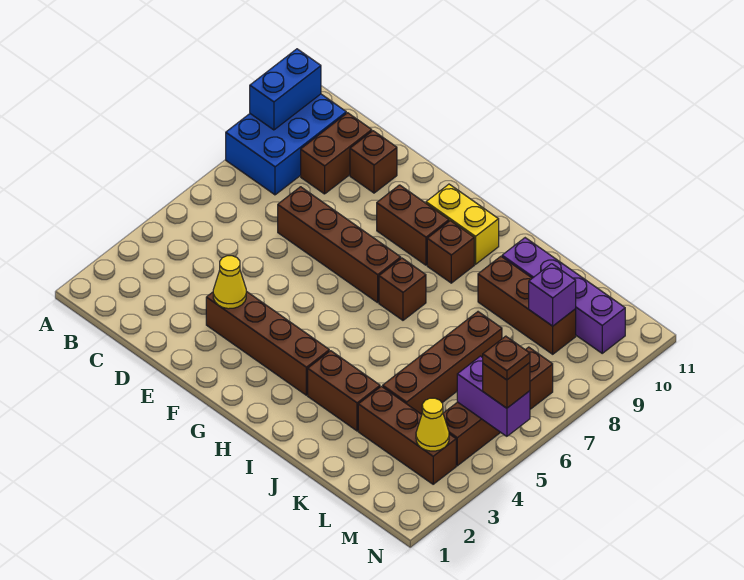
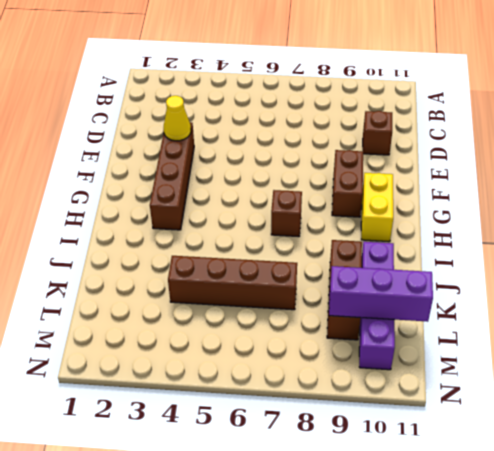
purple 1x3 brick [329,266,433,322] -> purple 1x1 brick [529,264,576,326]
none -> blue 2x3 brick [226,94,346,195]
none -> brown 1x2 brick [301,113,372,194]
none -> brown 1x4 brick [278,187,401,303]

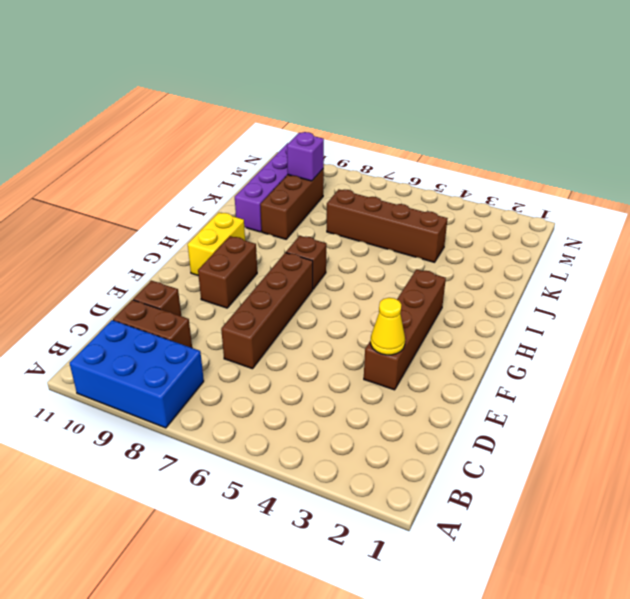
none -> brown 1x1 brick [427,221,474,283]
none -> brown 1x2 brick [308,351,380,431]
none -> brown 1x3 brick [358,386,456,484]

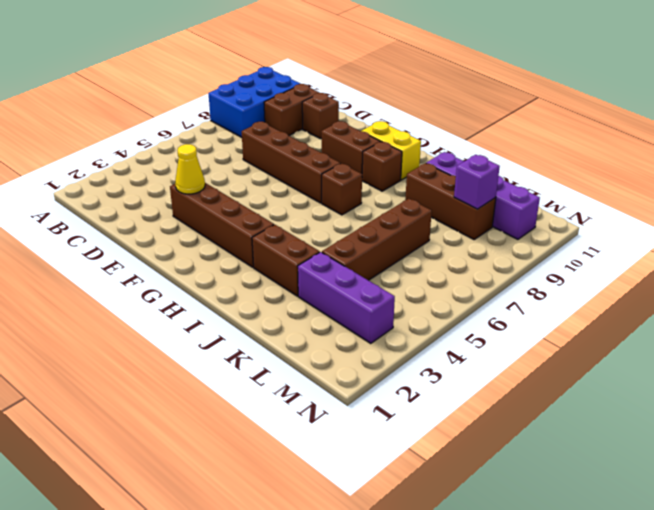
purple 1x3 brick [298,252,395,343] -> brown 1x3 brick [358,386,456,484]
none -> brown 1x4 brick [443,347,553,466]
none -> blue 1x2 brick [250,49,321,130]
none -> yellow 1x1 cone [416,398,449,451]

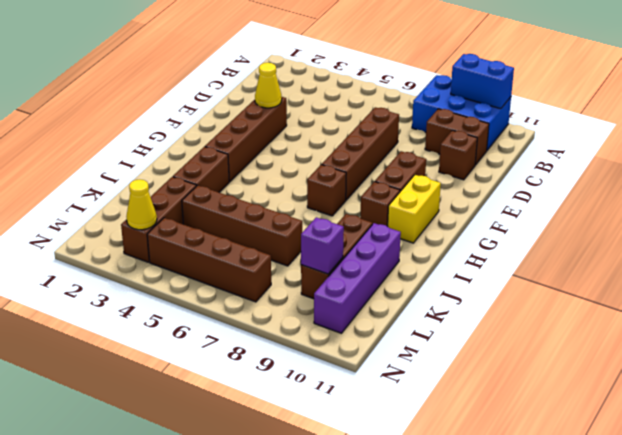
none -> purple 1x2 brick [457,356,530,436]
none -> brown 1x1 brick [483,363,530,408]
none -> brown 1x1 plate [483,336,530,380]

